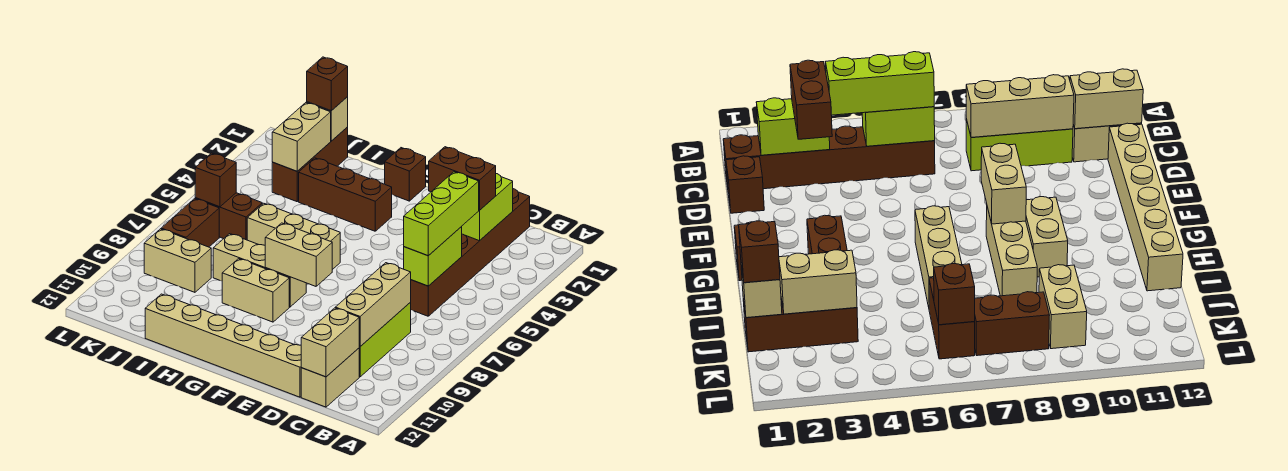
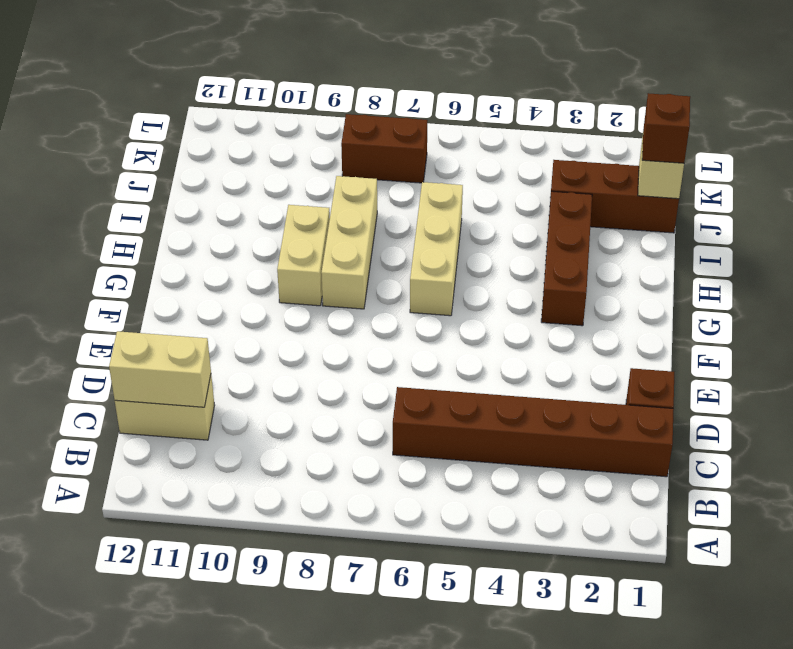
none -> lime 1x3 brick [359,303,411,377]
none -> tan 1x6 brick [145,294,301,397]
none -> brown 1x1 brick [385,148,426,201]

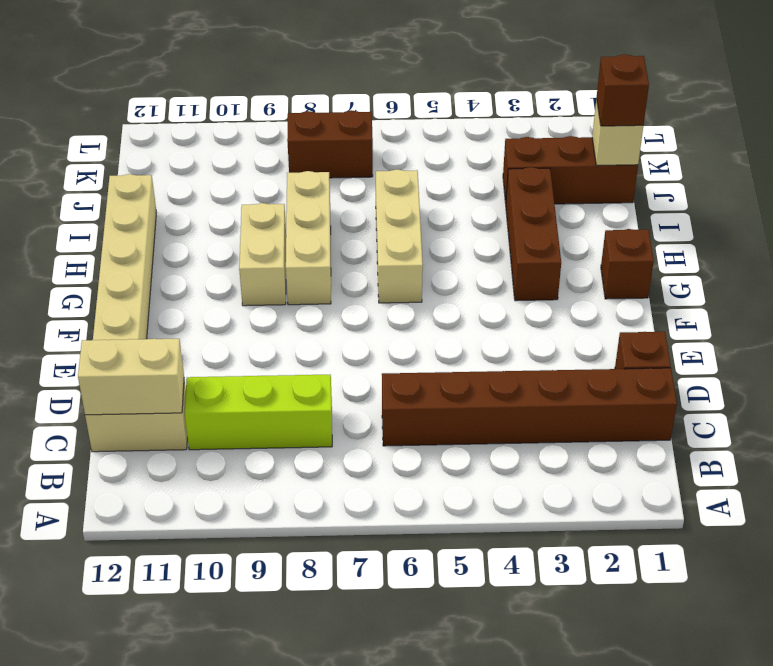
none -> brown 1x2 brick [195,193,262,240]
none -> tan 1x2 brick [144,229,211,292]
none -> lime 1x2 brick [461,174,513,241]

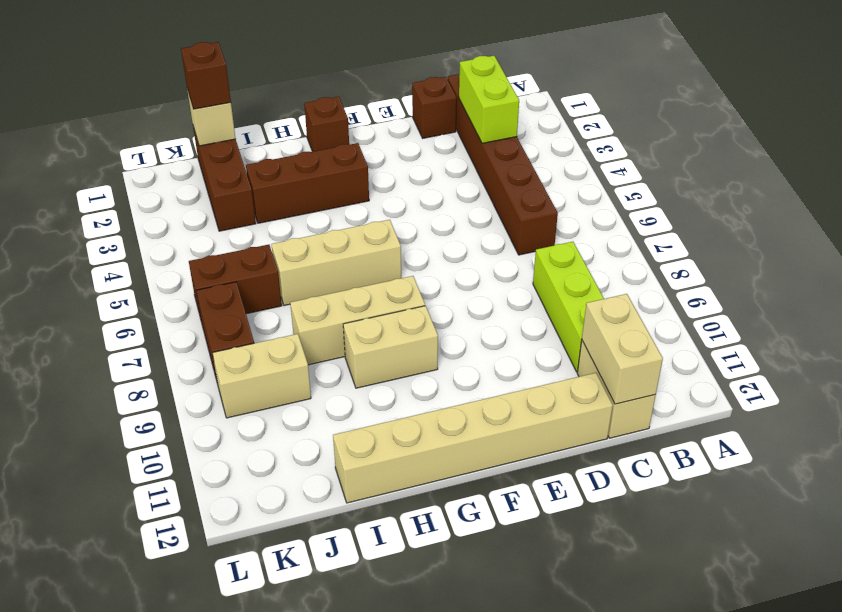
none -> lime 1x2 brick [404,227,462,286]
none -> tan 1x3 brick [335,263,411,347]
none -> tan 1x2 brick [265,223,332,286]

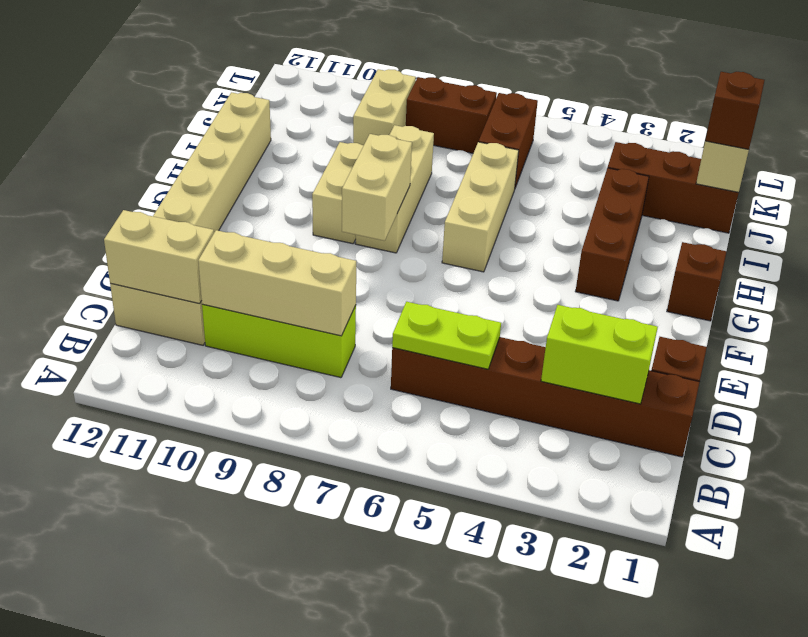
lime 1x2 plate [392,302,501,369] -> lime 1x2 brick [404,227,462,286]
none -> tan 1x2 brick [272,103,331,171]
none -> brown 1x1 brick [195,153,236,207]
none -> brown 1x2 brick [429,147,496,210]

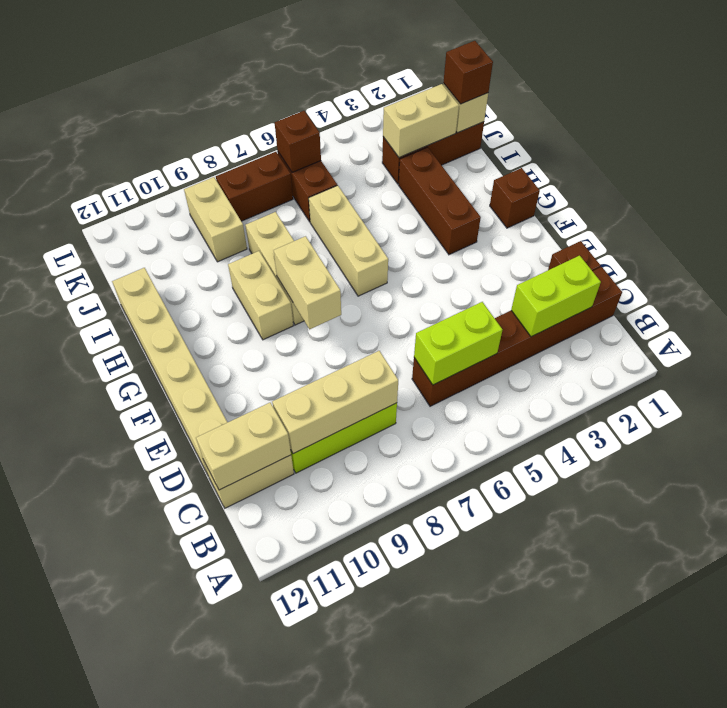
none -> brown 1x2 brick [429,147,496,210]
none -> lime 1x3 brick [404,172,479,256]

